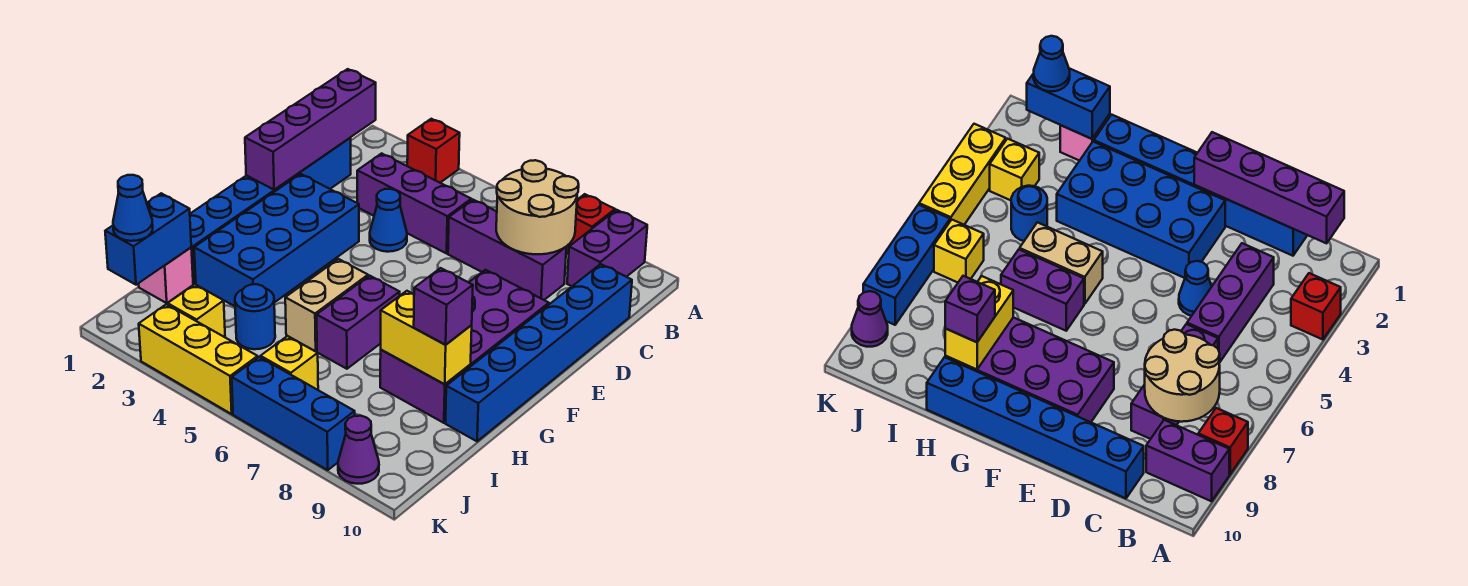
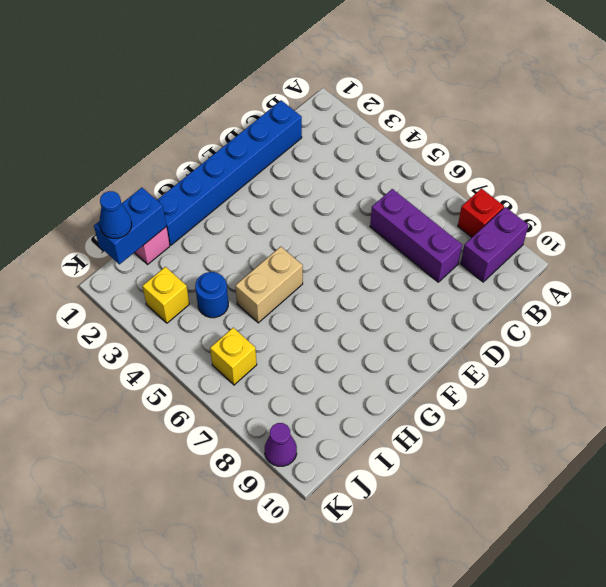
none -> red 1x1 brick [407,119,460,183]
none -> purple 1x3 brick [357,153,471,253]
none -> blue 1x6 brick [446,264,632,441]

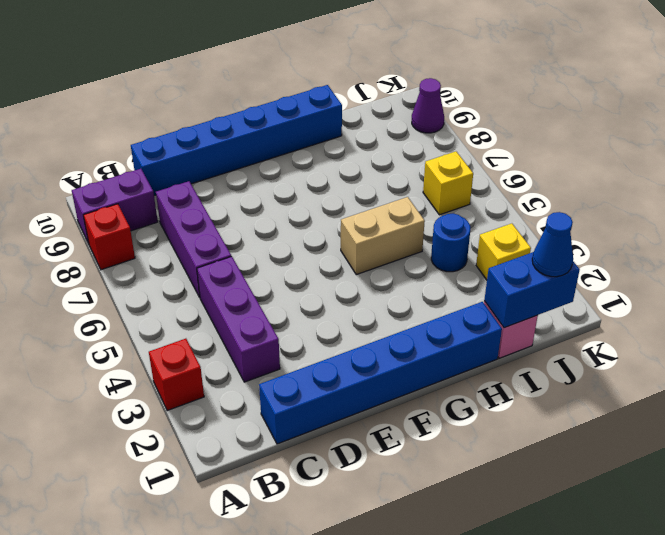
none -> blue 1x1 cone [370,189,407,252]
none -> blue 2x4 brick [194,174,359,306]
none -> purple 2x4 brick [380,270,549,423]

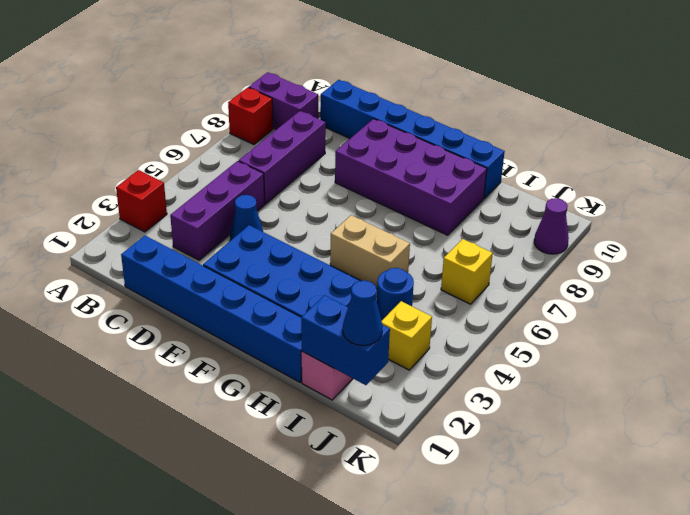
none -> purple 1x2 brick [317,276,400,369]
none -> yellow 1x3 brick [139,304,258,414]
none -> blue 1x3 brick [232,357,355,470]

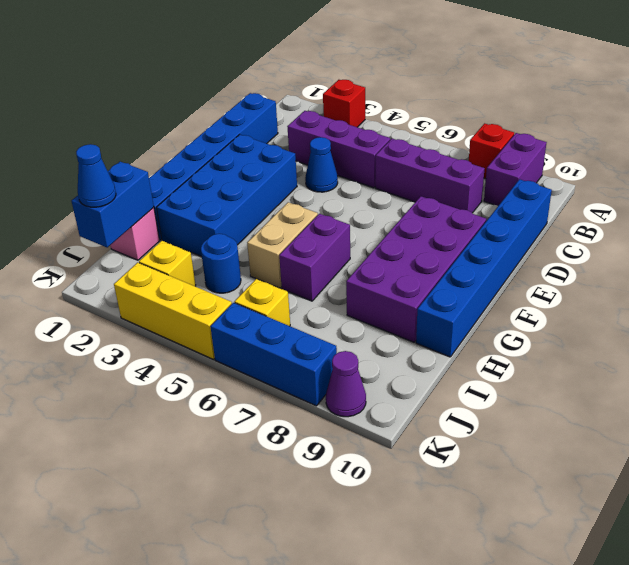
none -> purple 1x4 brick [245,69,376,190]
none -> tan 2x2 round brick [496,160,579,254]
none -> yellow 1x2 brick [381,291,472,384]

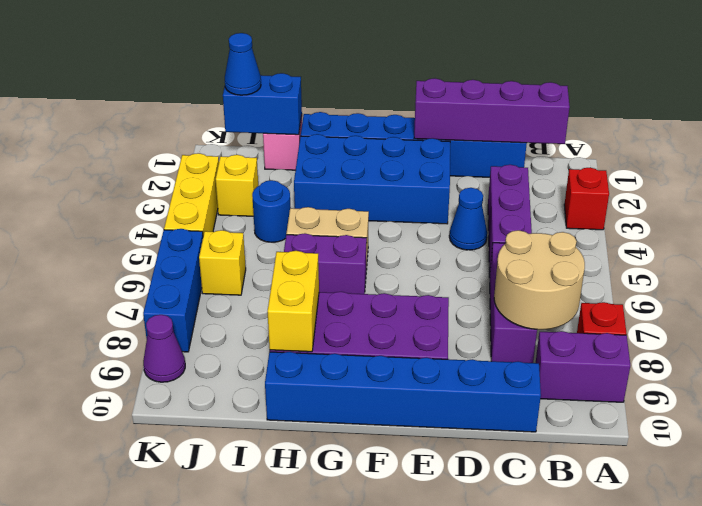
none -> purple 1x1 brick [414,268,473,345]

